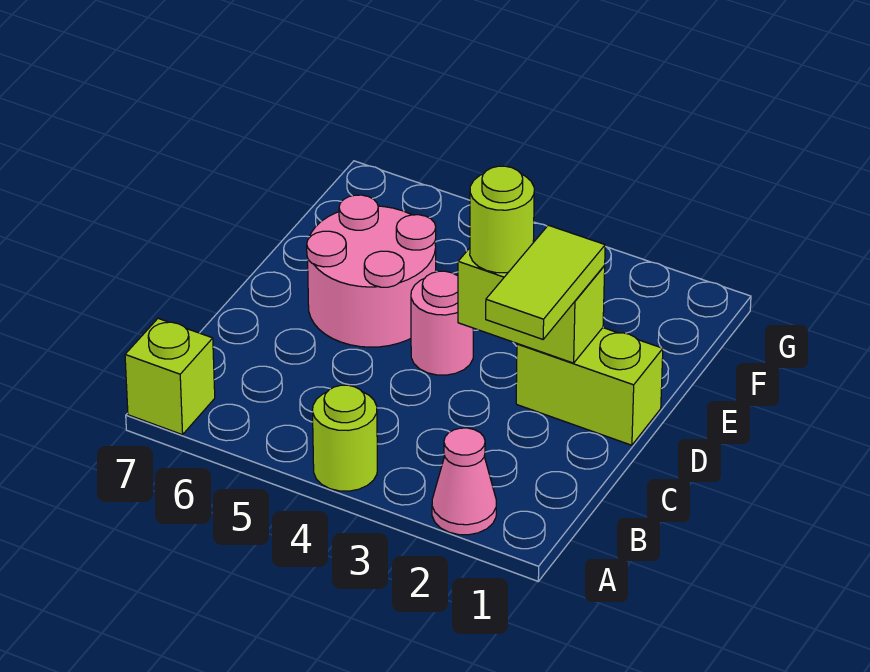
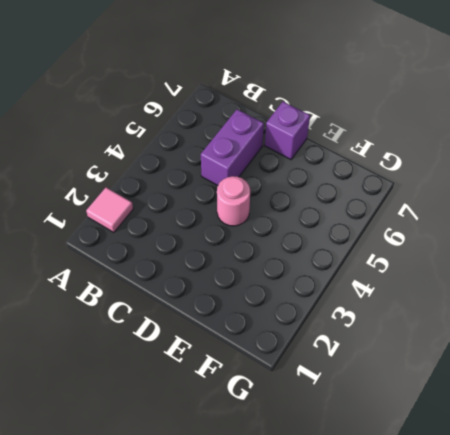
pink 1x1 tile [86,188,133,232] -> pink 1x1 cone [432,428,496,535]
purple 1x2 brick [201,109,264,185] -> none
purple 1x1 brick [265,102,310,159] -> none
none -> lime 1x1 round brick [313,385,377,491]
none -> lime 1x1 brick [125,318,215,435]

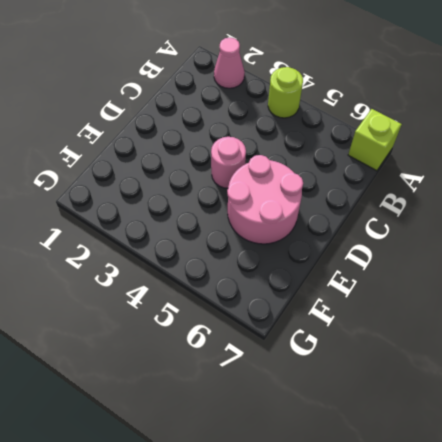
none -> lime 1x2 brick [516,328,663,445]
none -> lime 1x2 brick [458,241,605,363]

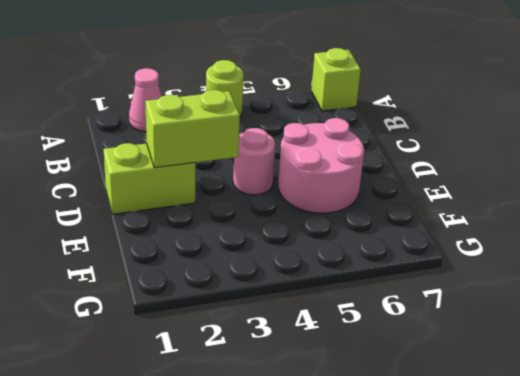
none -> lime 1x2 tile [486,225,605,339]
none -> lime 1x1 round brick [470,166,534,273]

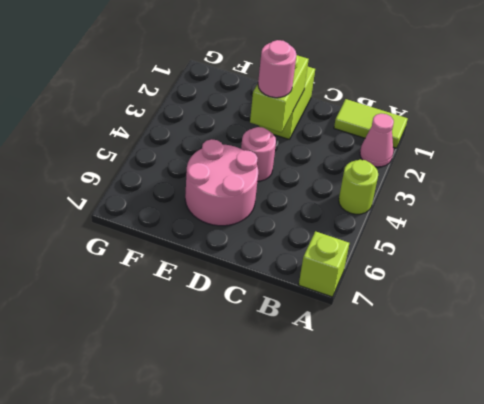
lime 1x2 tile [334,99,408,148] -> lime 1x2 tile moved to [486,225,605,339]
pink 1x1 round brick [258,40,296,98] -> lime 1x1 round brick [470,166,534,273]

